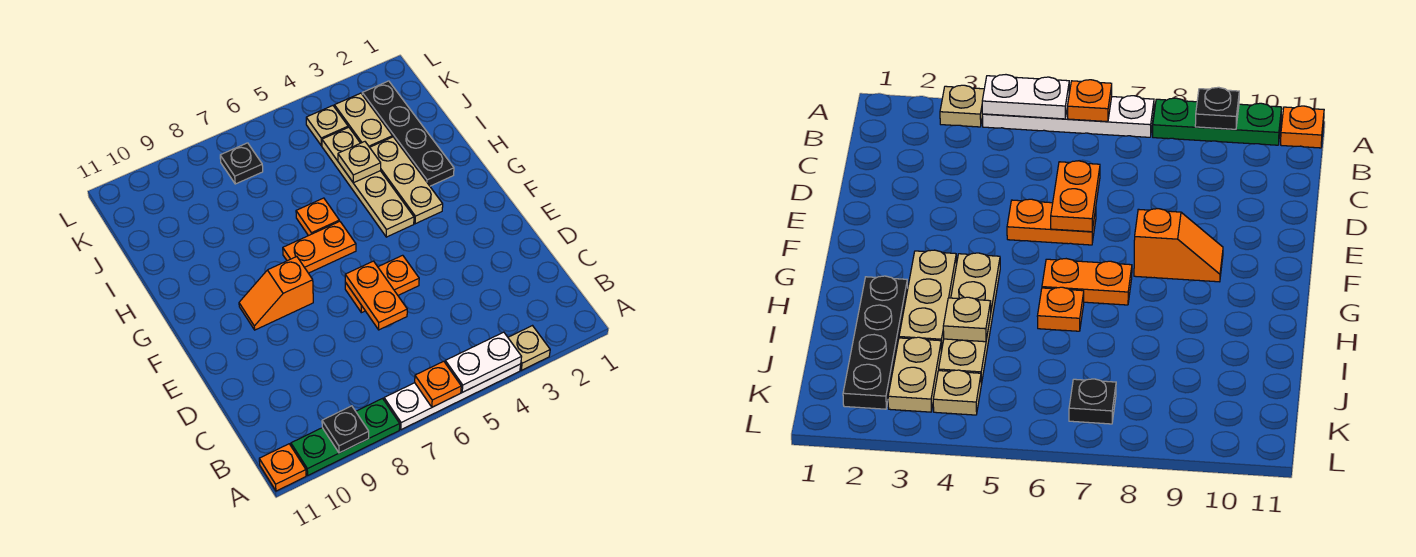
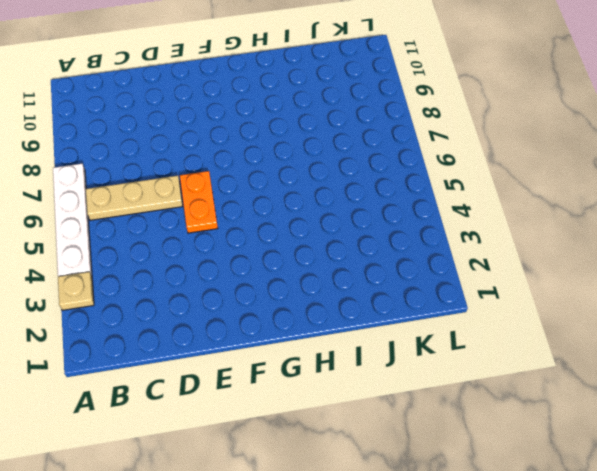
tan 1x3 plate [86,176,183,220] -> tan 1x3 plate moved to [370,137,443,224]
none -> green 1x3 plate [291,399,400,475]
none -> orange 1x1 plate [259,444,306,491]
none -> orange 1x2 slope [239,257,313,330]

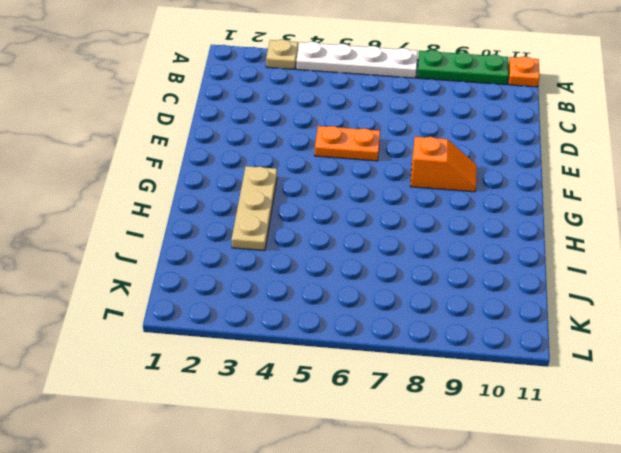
none -> tan 1x4 plate [322,127,414,237]
none -> orange 1x2 plate [283,221,356,273]
none -> black 1x4 plate [362,81,454,186]

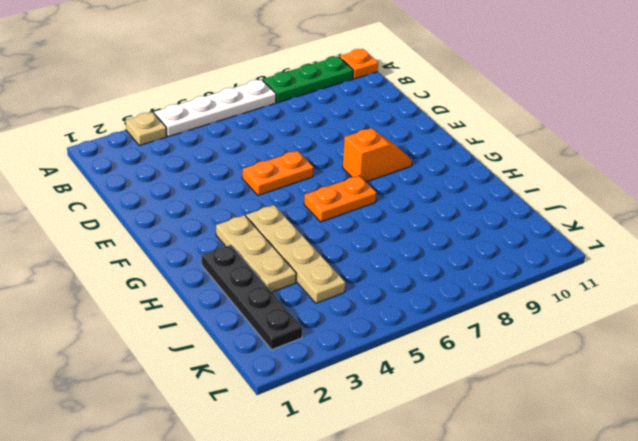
none -> orange 1x1 plate [296,198,339,236]
none -> tan 1x2 plate [334,93,393,147]
none -> tan 1x1 plate [306,106,348,146]

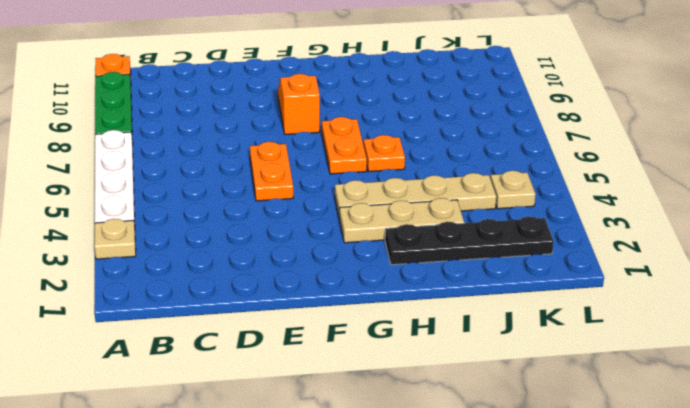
none -> tan 1x2 plate [334,93,393,147]
none -> black 1x1 plate [220,143,263,184]
none -> white 1x2 plate [445,332,521,392]

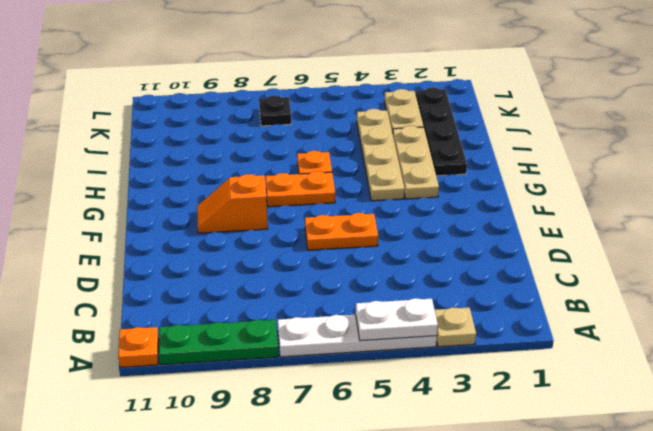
none -> tan 1x1 plate [306,106,348,146]
none -> orange 1x1 plate [415,361,461,407]
none -> black 1x1 plate [322,406,369,453]

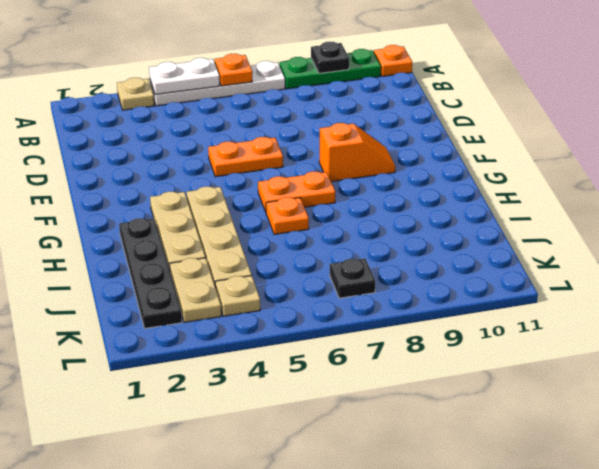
none -> orange 1x2 plate [345,261,407,330]
none -> tan 1x1 plate [338,142,381,183]

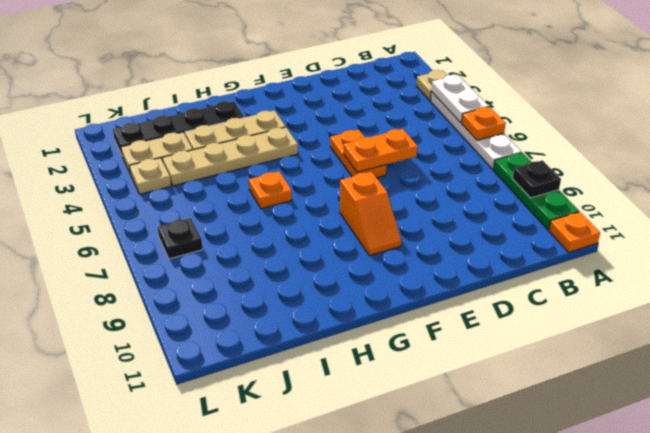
none -> orange 1x2 plate [283,221,356,273]
none -> tan 1x1 plate [338,142,381,183]

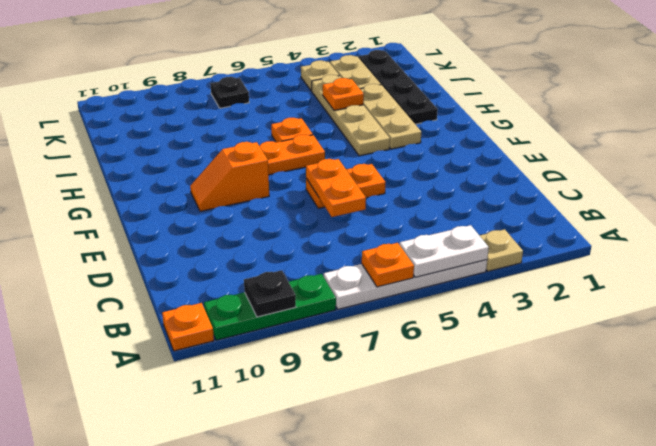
orange 1x1 plate [323,78,364,110] -> tan 1x1 plate [338,142,381,183]

